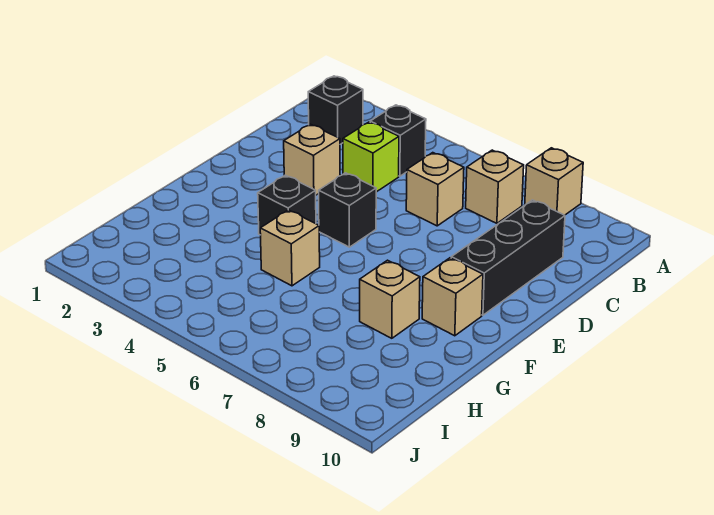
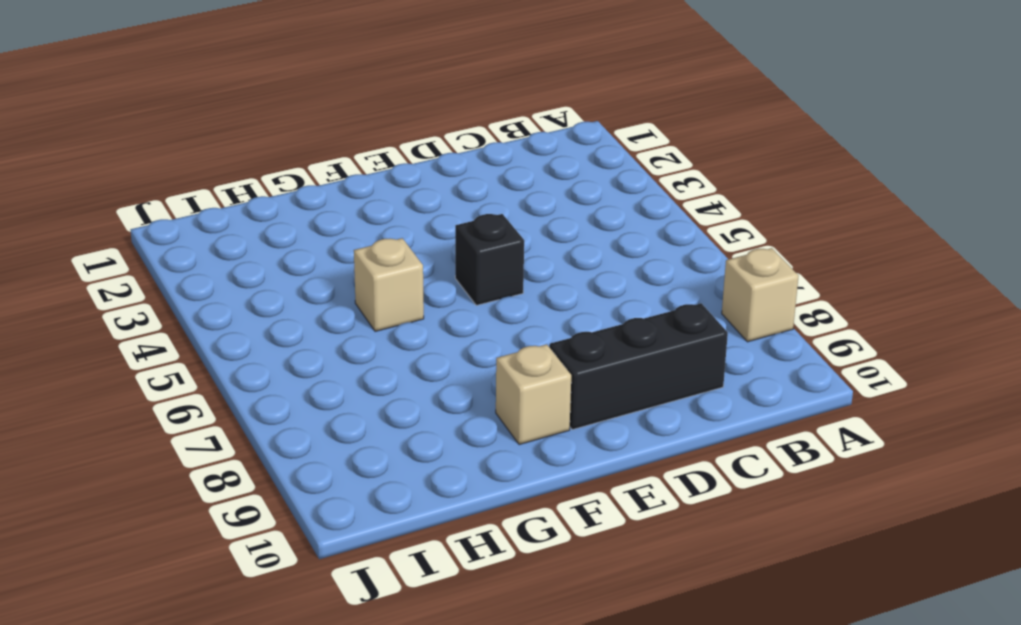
none -> black 1x1 brick [308,76,363,144]
none -> black 1x1 brick [370,105,426,176]
none -> tan 1x1 brick [466,150,524,223]

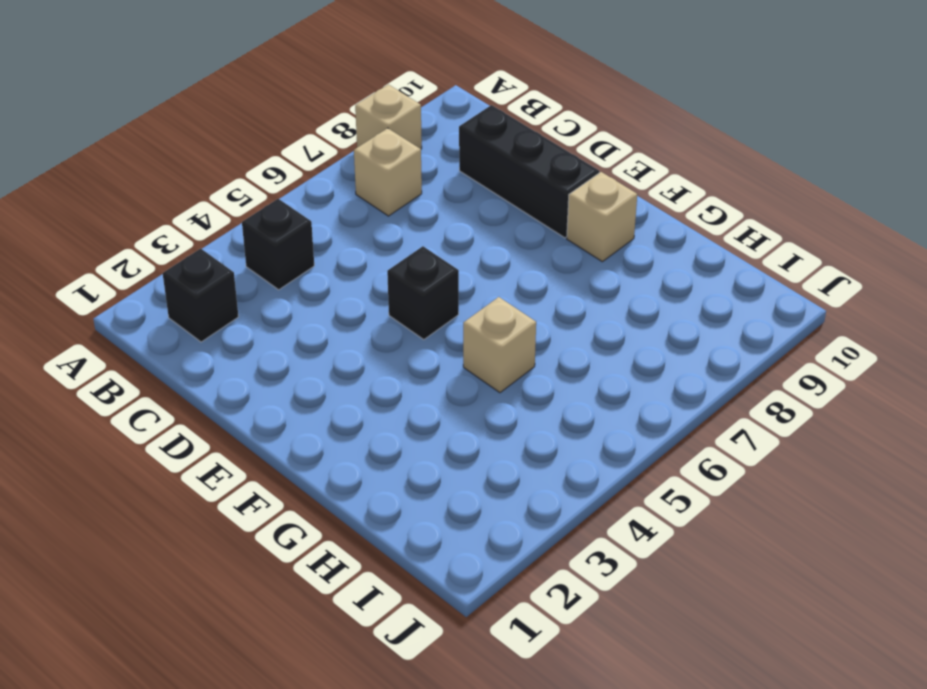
none -> lime 1x1 brick [343,122,399,192]
none -> tan 1x1 brick [406,153,464,226]
none -> tan 1x1 brick [284,124,340,195]

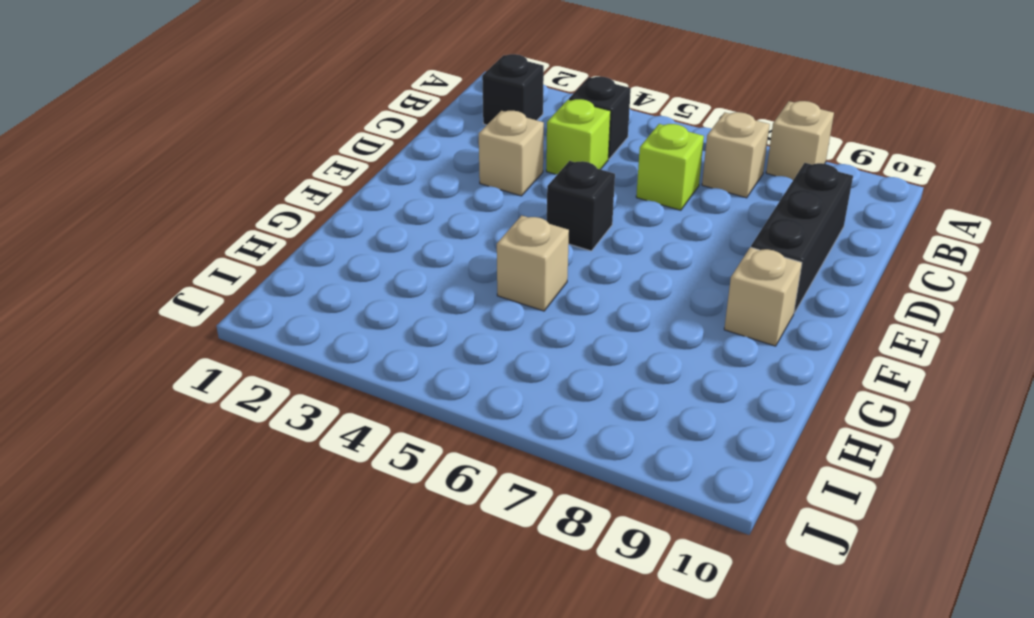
lime 1x1 brick [636,124,704,210] -> tan 1x1 brick [406,153,464,226]
none -> black 1x1 brick [258,175,316,235]
none -> tan 1x1 brick [360,260,420,338]

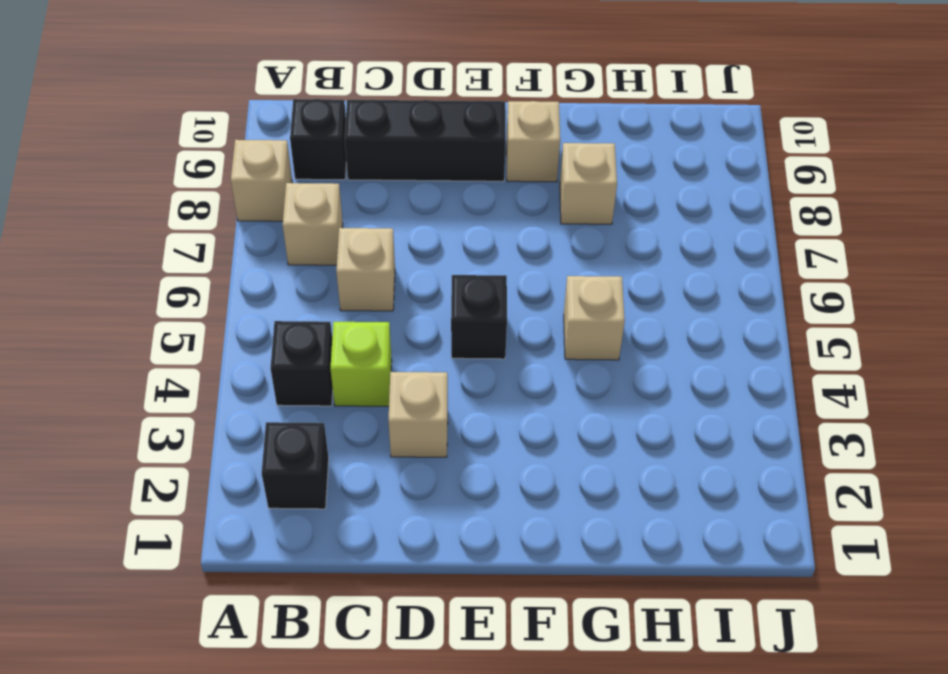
black 1x1 brick [290,99,346,180] -> black 1x1 brick moved to [258,175,316,235]

